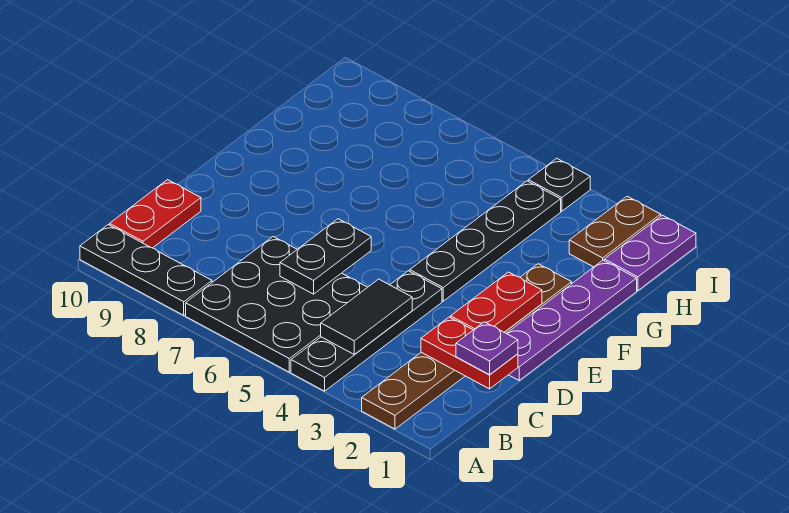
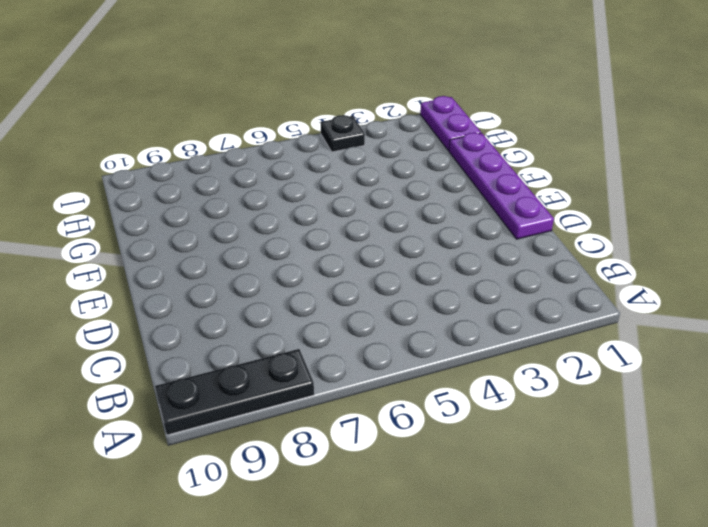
none -> brown 1x6 plate [362,264,572,429]
none -> black 1x4 plate [291,271,442,391]
none -> black 3x3 plate [186,237,367,372]

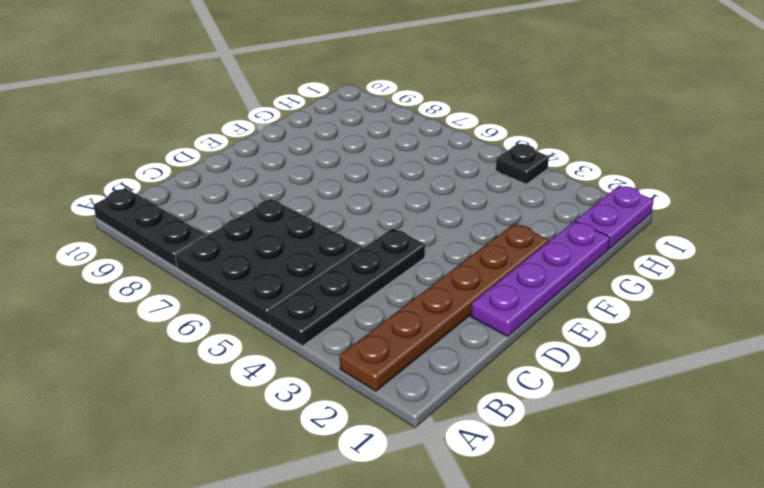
none -> red 1x2 plate [110,180,201,248]
none -> black 1x4 plate [410,181,561,301]
none -> brown 1x2 plate [569,196,661,267]

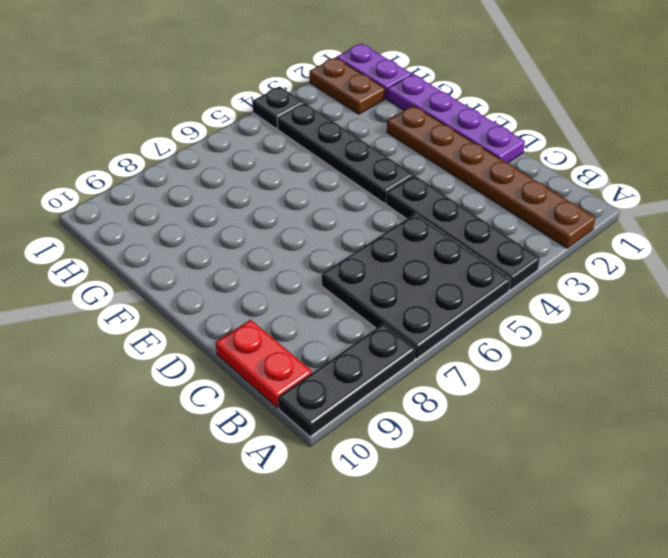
none -> black 1x2 tile [321,279,412,355]
none -> red 1x2 plate [421,317,518,389]
none -> black 1x2 plate [280,219,371,294]

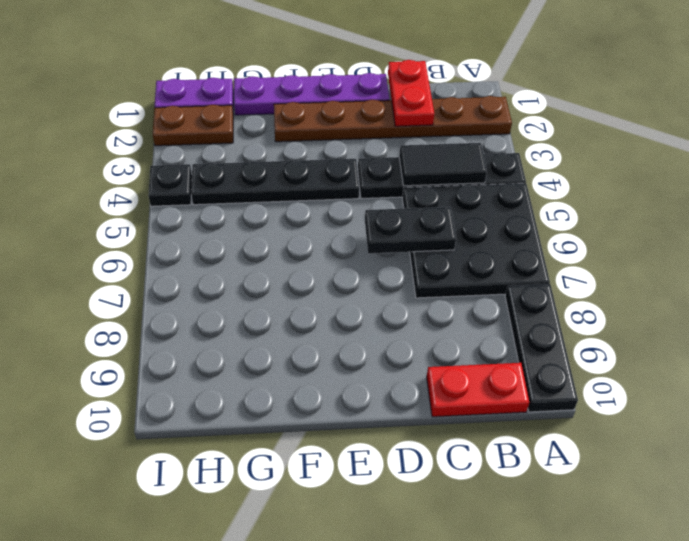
none -> red 1x2 plate [451,272,542,332]
none -> purple 1x1 plate [456,322,518,375]

